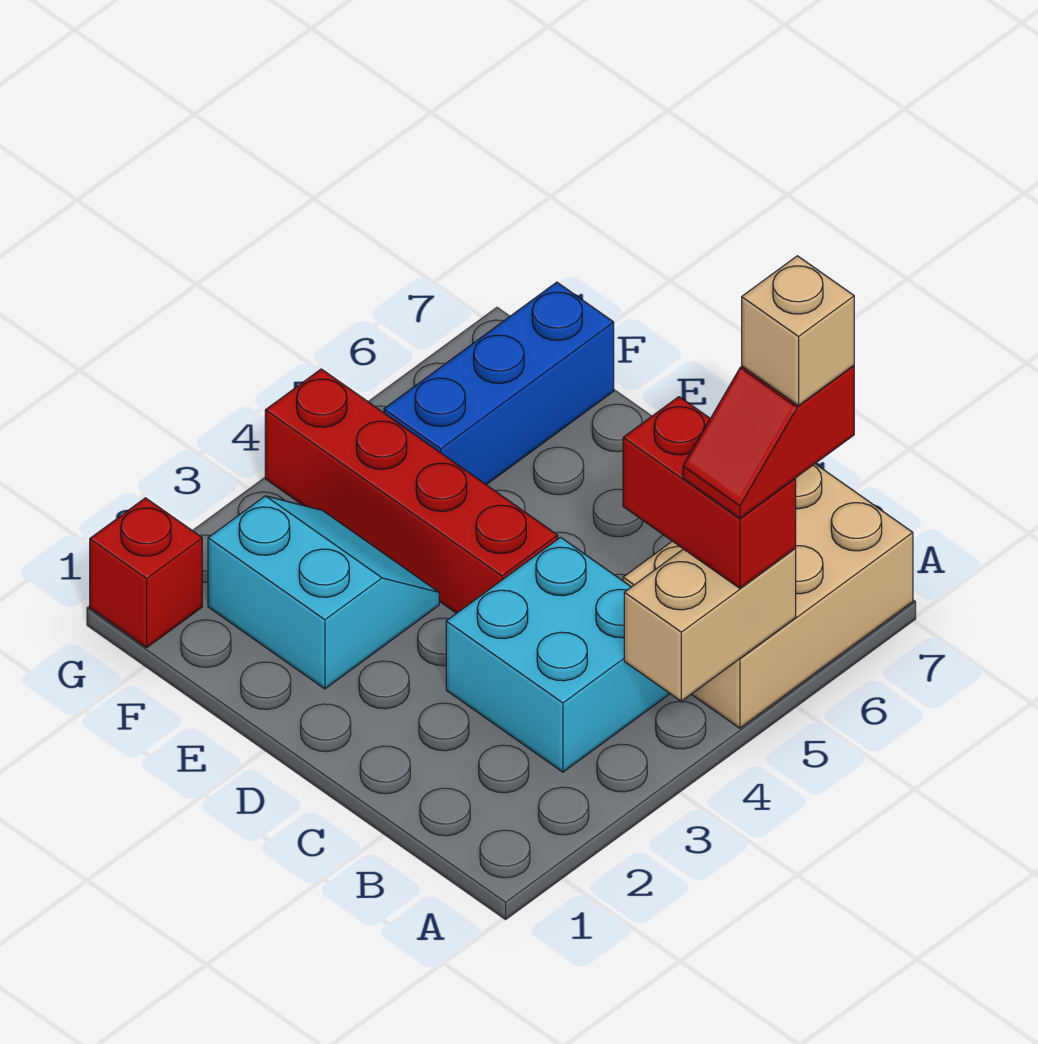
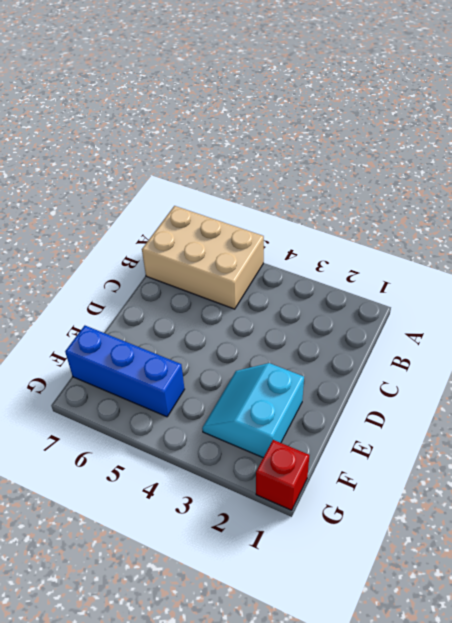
none -> cyan 2x2 brick [446,537,670,772]
none -> red 1x4 brick [265,369,558,613]

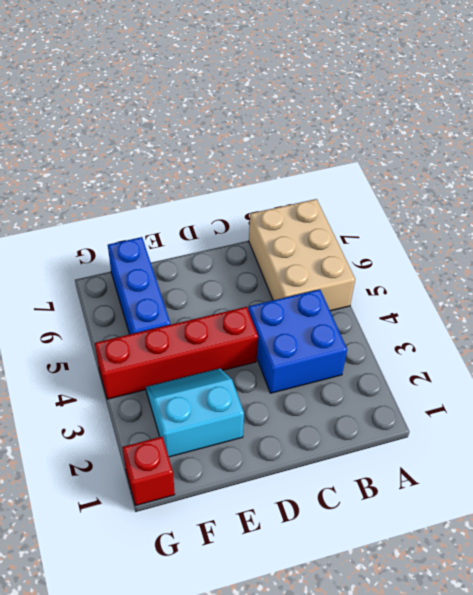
blue 2x2 brick [248,289,347,393] -> cyan 2x2 brick [446,537,670,772]
none -> tan 1x2 brick [624,548,796,701]
none -> red 1x2 brick [623,397,796,588]

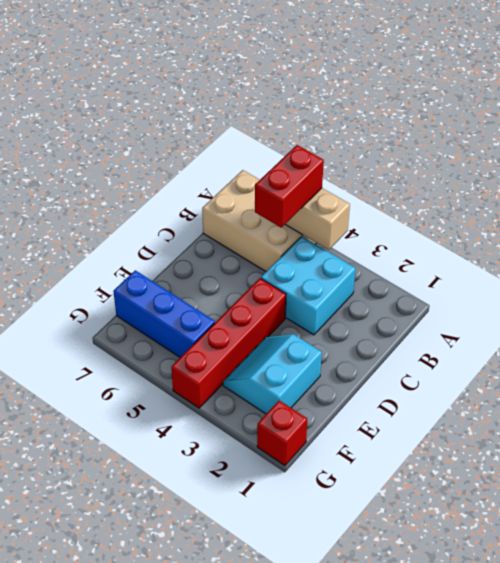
none -> red 1x2 slope [683,366,854,518]
none -> tan 1x1 brick [742,256,854,406]

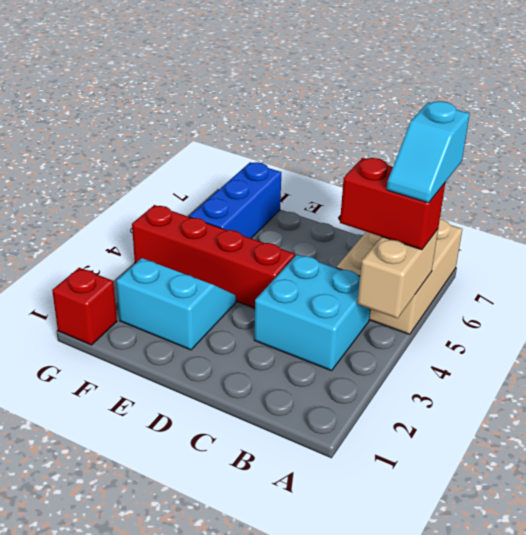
cyan 1x2 slope [387,101,470,203] -> red 1x2 slope [683,366,854,518]
none -> tan 1x1 brick [742,256,854,406]

